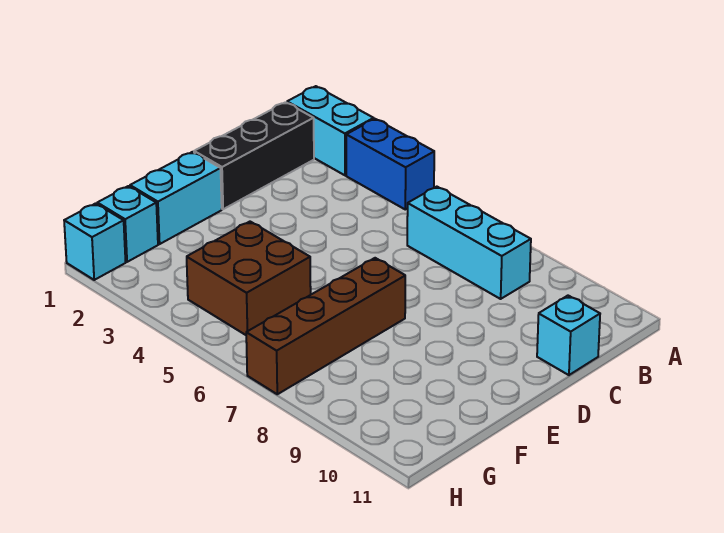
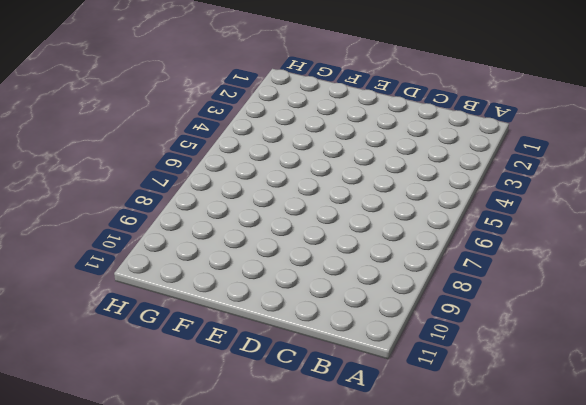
none -> cyan 1x2 brick [287,86,374,175]
none -> blue 1x2 brick [346,119,434,209]

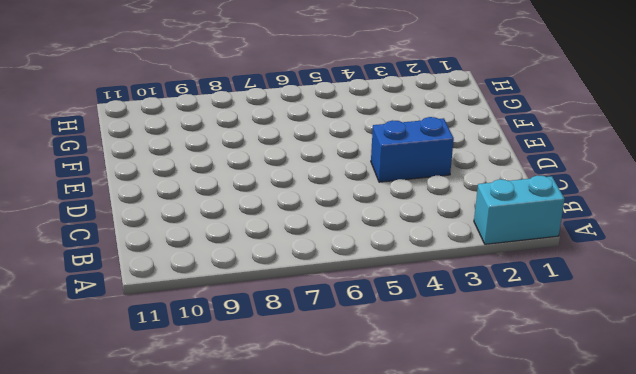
blue 1x2 brick [371,117,454,182] -> blue 1x2 brick moved to [346,119,434,209]
none -> black 1x3 brick [194,102,314,209]
none -> cyan 1x3 brick [407,187,531,299]

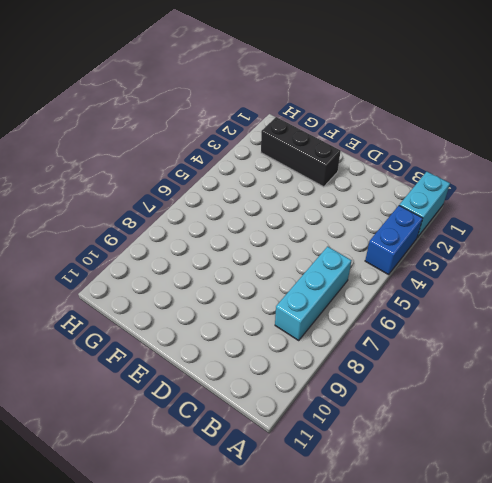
black 1x3 brick [261,117,341,187] -> black 1x3 brick moved to [194,102,314,209]
none -> cyan 1x1 brick [537,296,600,375]
none -> cyan 1x2 brick [130,152,222,244]

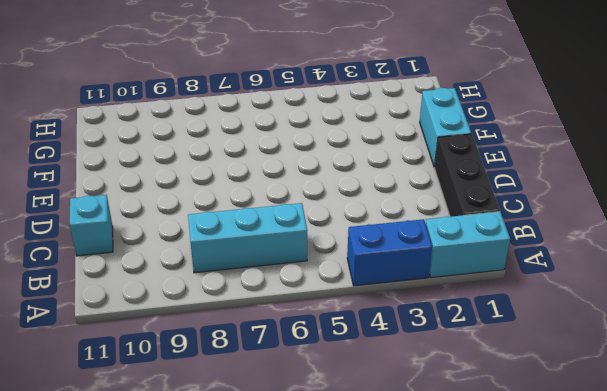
none -> brown 1x4 brick [246,258,405,394]
none -> brown 2x2 brick [187,222,311,335]

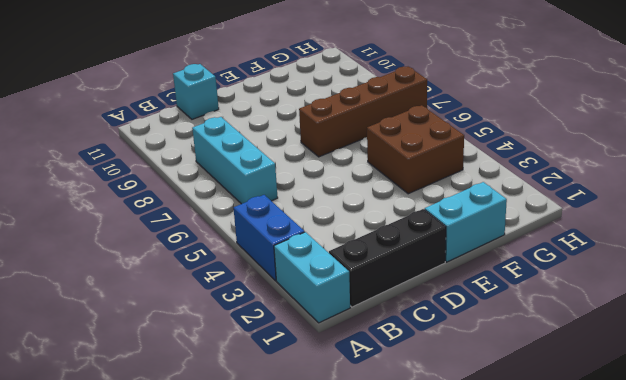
none -> cyan 1x1 brick [97,186,158,262]
none -> cyan 1x1 brick [64,203,126,280]

